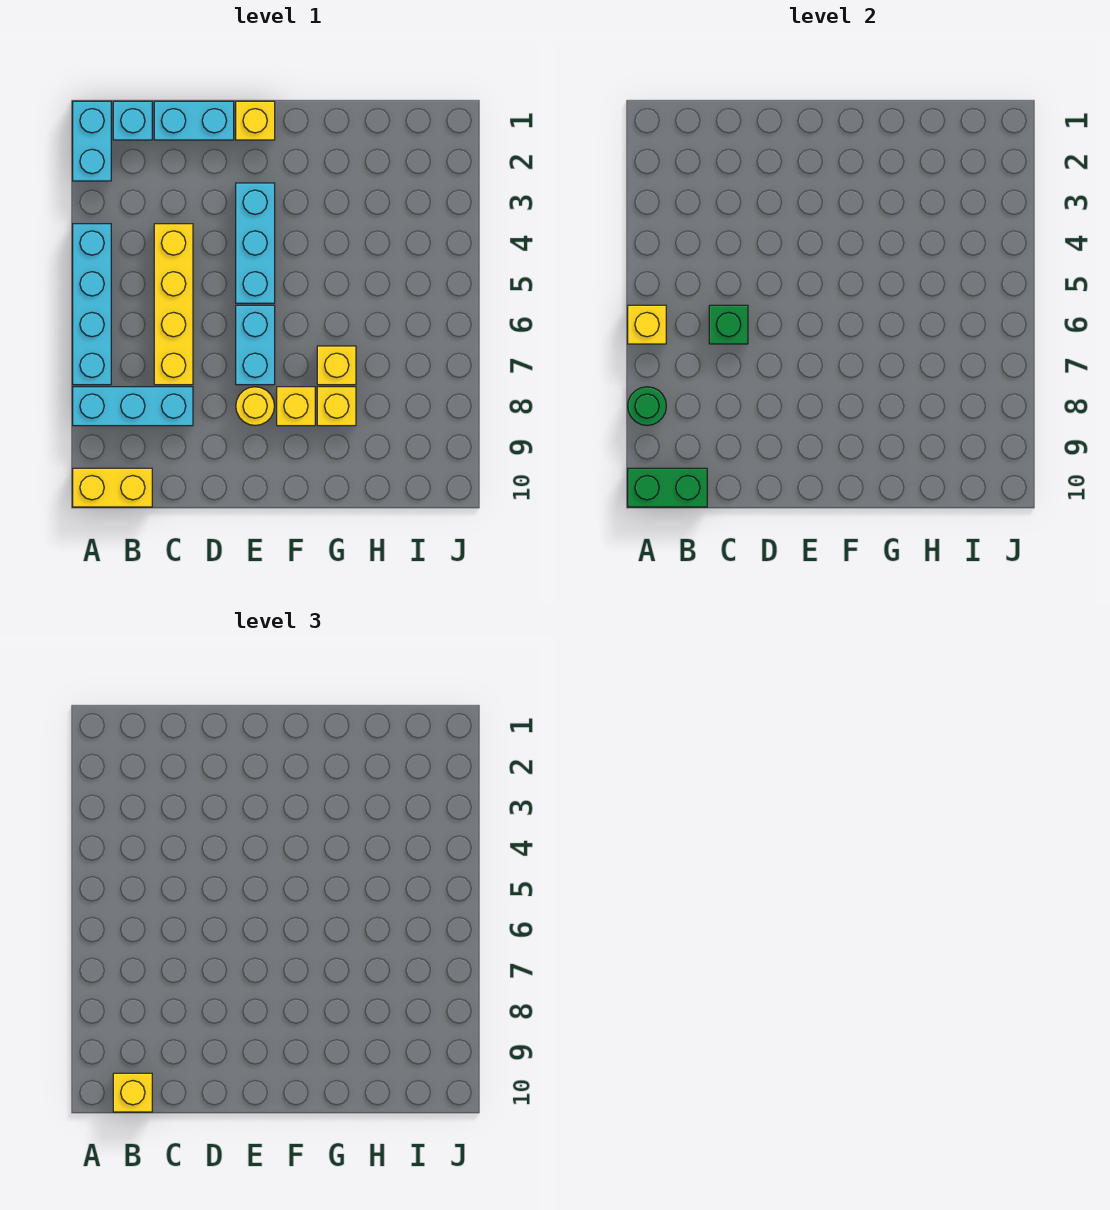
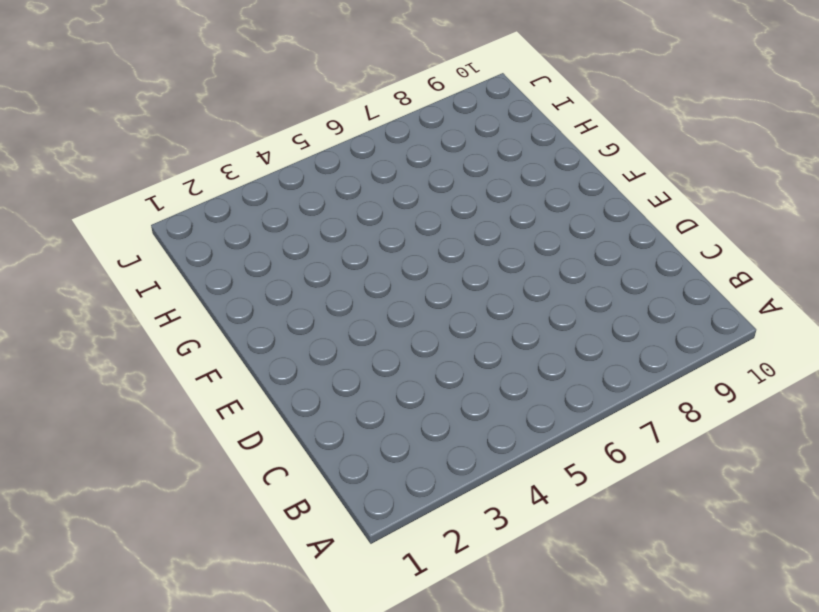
none -> cyan 1x2 brick [73,101,111,181]
none -> cyan 1x4 brick [73,224,111,385]
none -> cyan 1x3 brick [73,387,193,426]

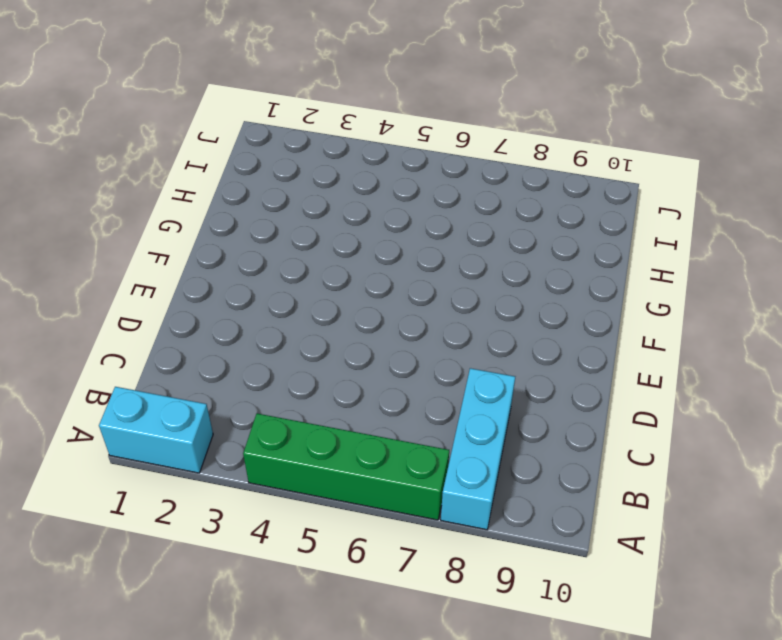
green 1x4 brick [243,414,449,520] -> cyan 1x4 brick [73,224,111,385]
none -> yellow 1x2 brick [73,468,152,507]
none -> cyan 1x1 brick [113,101,152,140]
none -> cyan 1x2 brick [154,101,234,140]

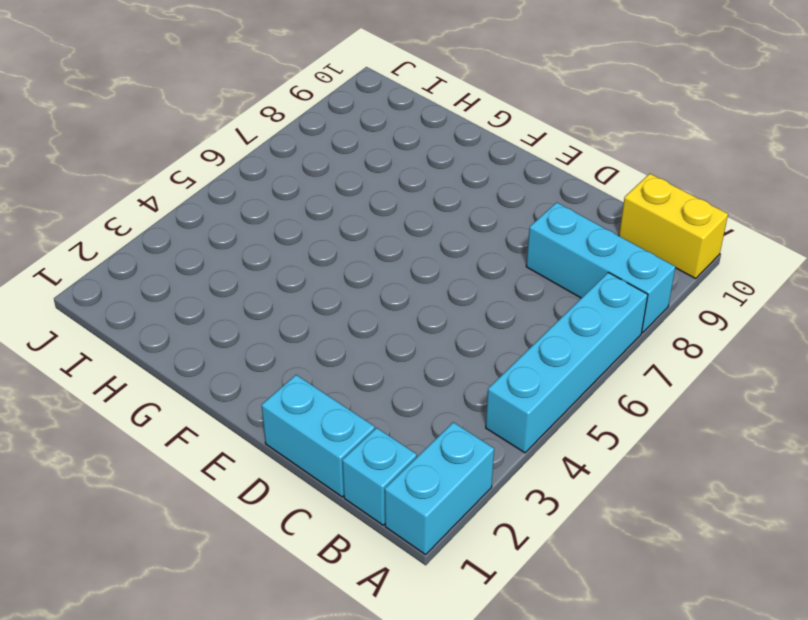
none -> yellow 1x4 brick [154,224,193,385]
none -> yellow 1x1 brick [236,101,275,140]
none -> cyan 1x3 brick [236,183,275,303]

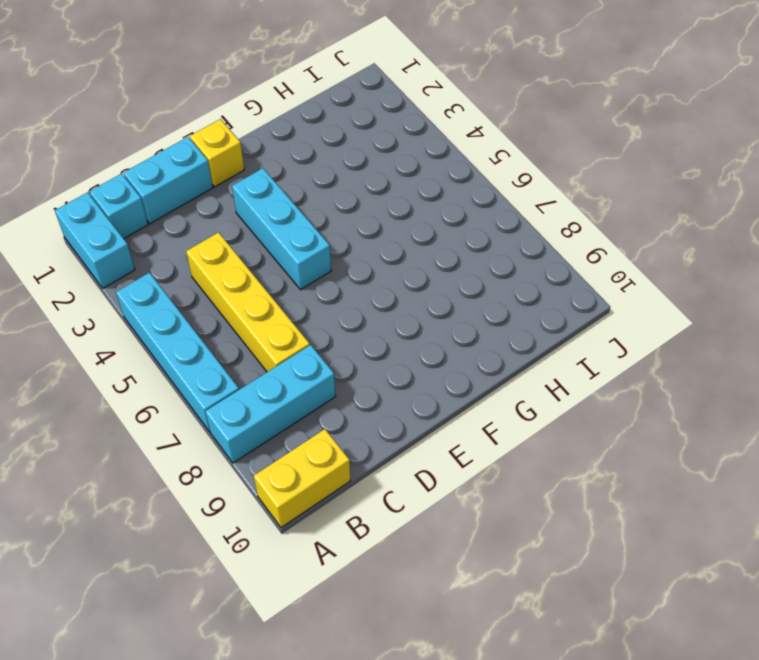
none -> cyan 1x2 brick [236,305,275,385]
none -> yellow 1x1 round brick [236,387,275,426]
none -> yellow 1x1 brick [277,387,315,426]

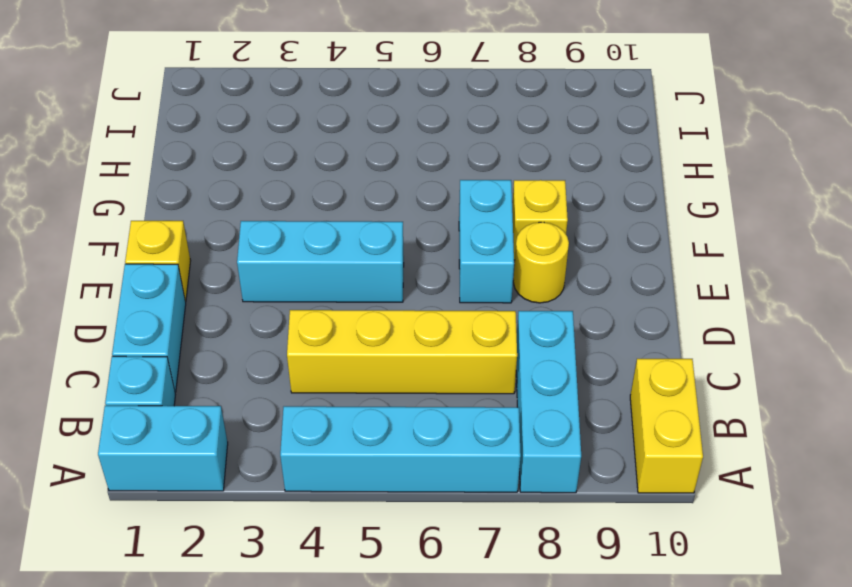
cyan 1x2 brick [459,180,514,303] -> cyan 1x2 brick turned to [236,305,275,385]
none -> yellow 1x1 brick [317,346,356,385]
none -> yellow 1x1 brick [317,387,356,426]
none -> yellow 1x1 brick [628,305,666,344]

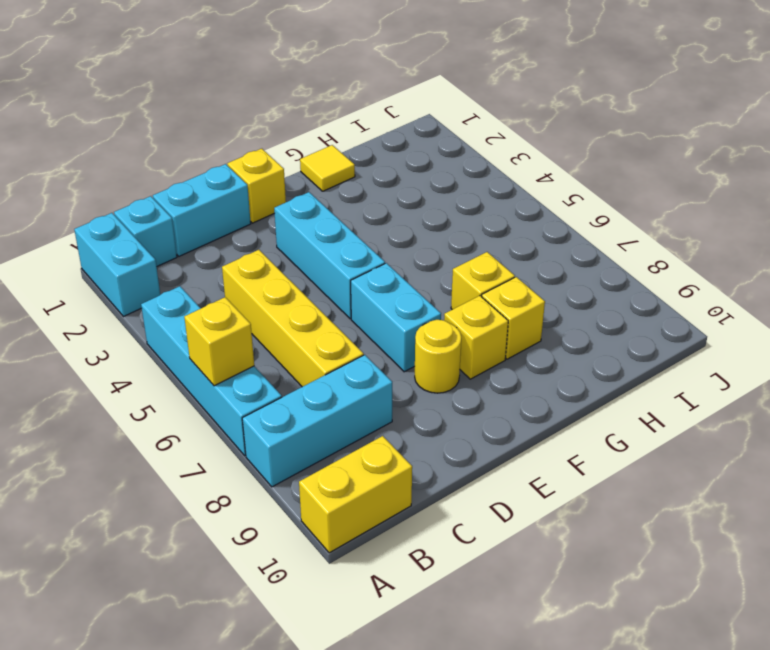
yellow 1x1 tile [300,145,355,191] -> none
none -> green 1x1 round brick [628,387,666,425]
none -> green 1x2 brick [628,468,707,507]
none -> green 1x1 brick [709,305,748,344]

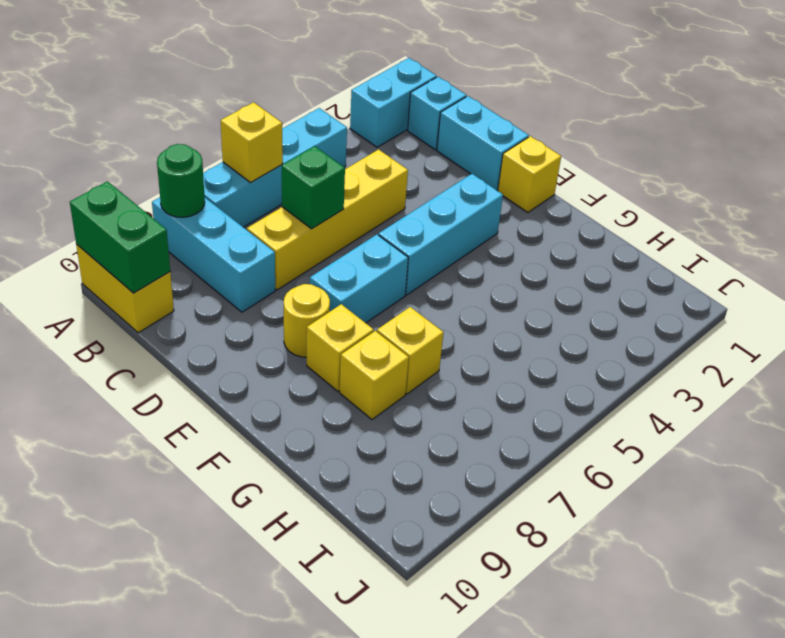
none -> yellow 1x1 brick [113,1073,152,1112]

